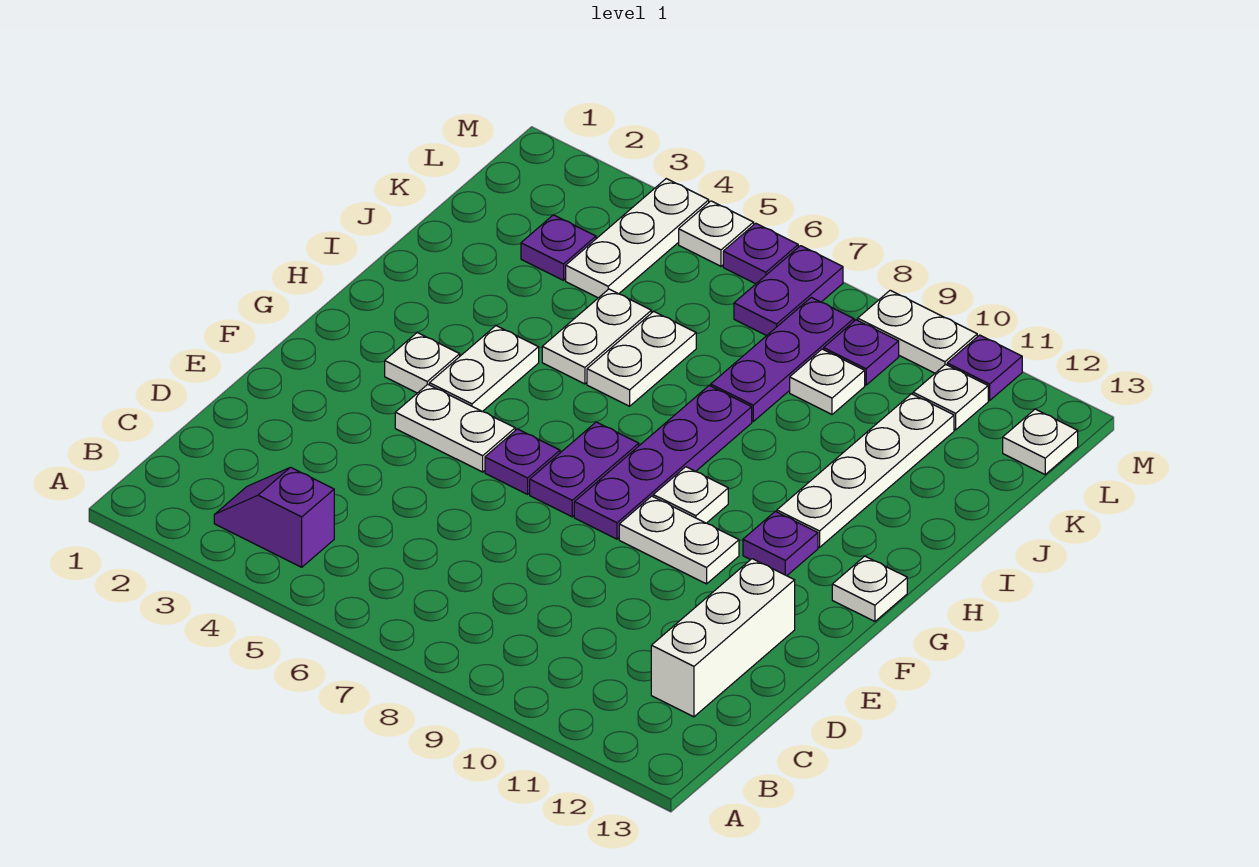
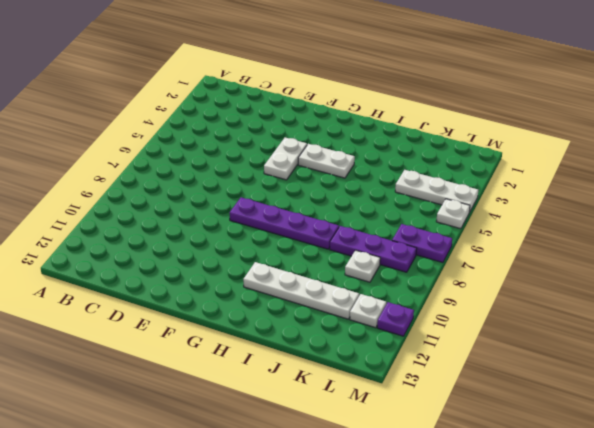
none -> purple 1x2 slope [214,467,334,567]
none -> white 1x3 brick [651,559,795,717]
none -> purple 1x1 plate [485,429,560,494]

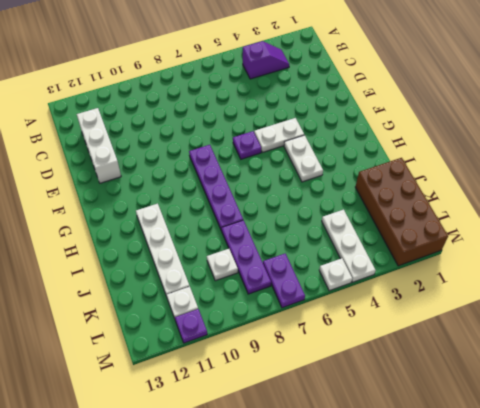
brown 2x4 brick [355,158,448,266] -> none
none -> purple 1x2 plate [530,422,639,517]
none -> white 1x2 plate [619,496,739,584]
none -> white 1x1 plate [385,333,460,393]

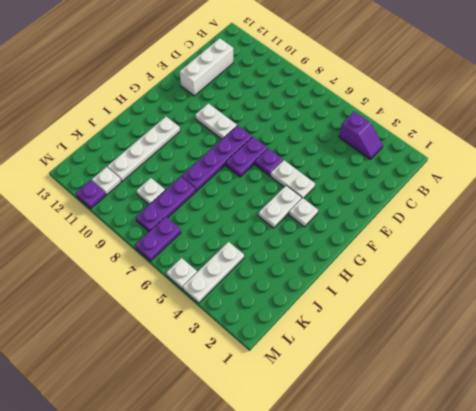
none -> white 1x1 plate [653,467,728,523]
none -> purple 1x1 plate [743,511,818,576]
none -> white 1x1 plate [832,556,907,621]

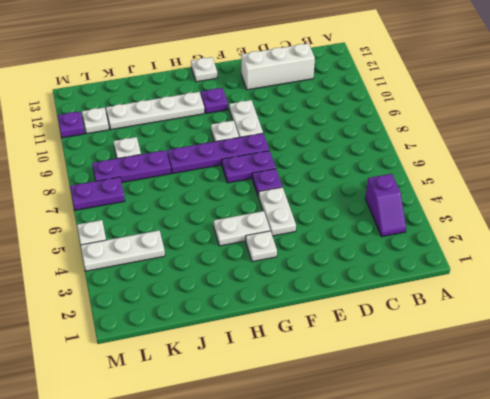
none -> white 1x2 plate [542,289,651,384]
none -> white 1x2 plate [587,311,696,406]
none -> purple 1x1 plate [521,215,596,280]

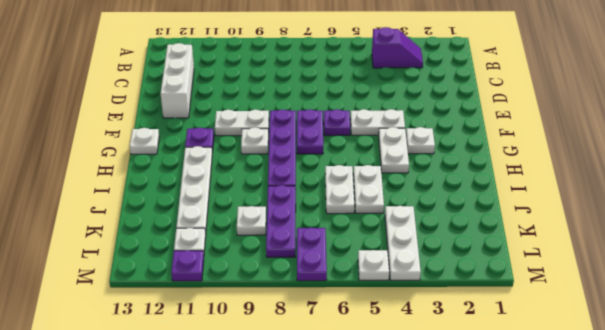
none -> purple 1x1 plate [521,215,596,280]
none -> purple 1x1 plate [824,320,899,385]
none -> white 1x1 plate [1003,409,1078,474]

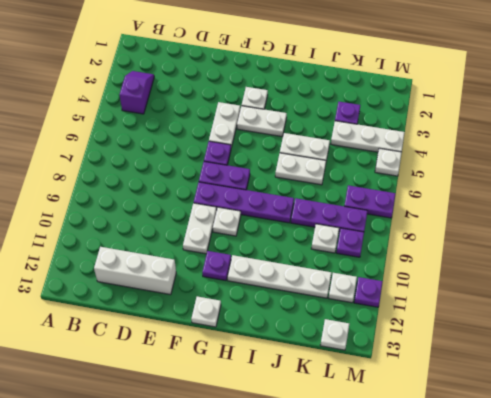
none -> purple 1x1 plate [723,223,798,284]
none -> white 1x2 plate [858,290,977,373]

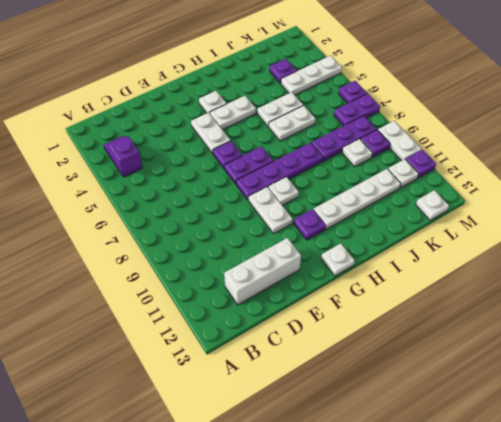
none -> white 1x1 plate [679,201,754,266]

